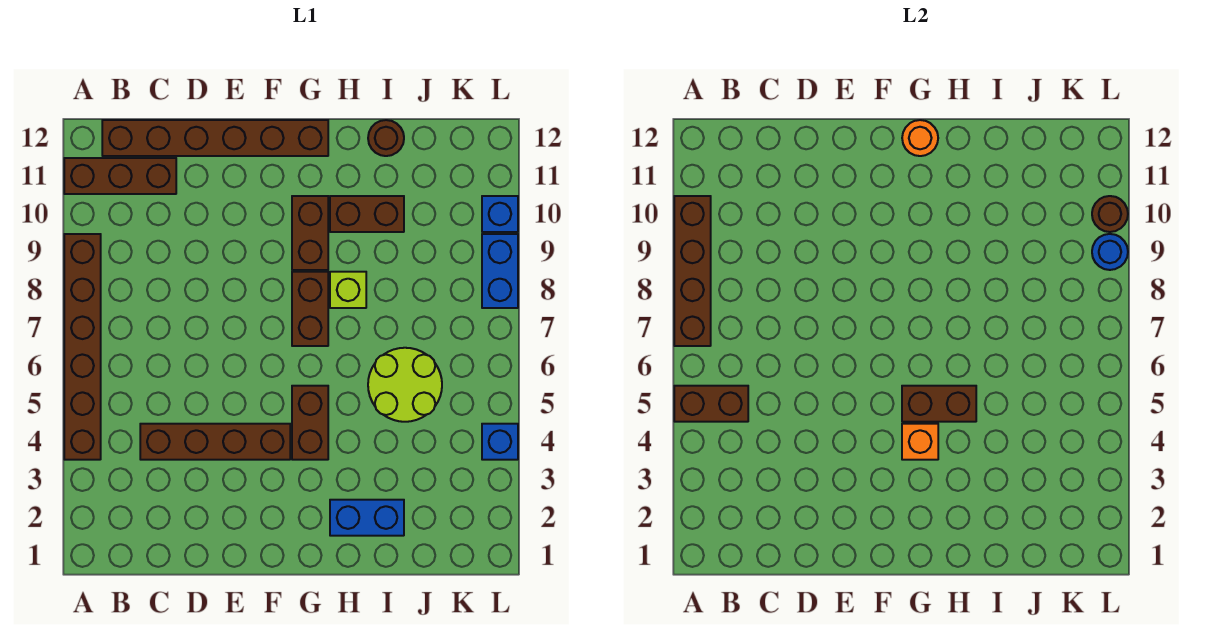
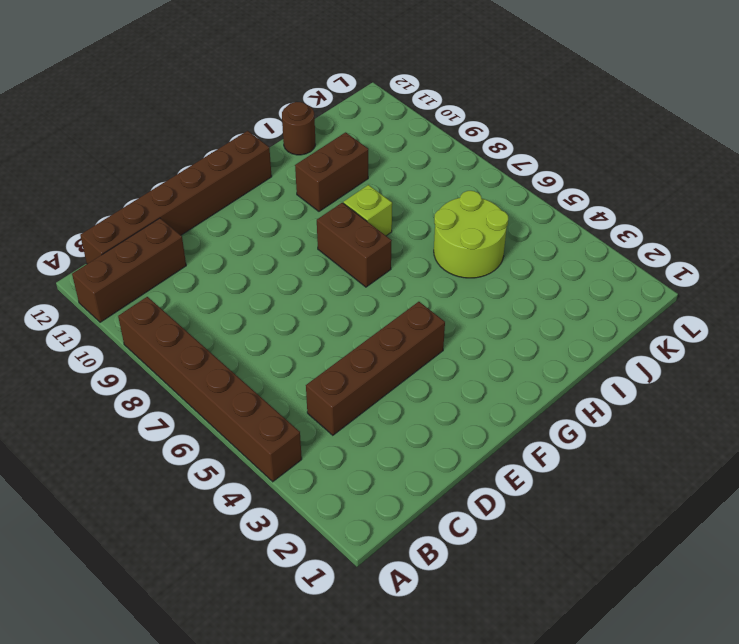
none -> brown 1x2 brick [292,386,328,460]
none -> brown 1x2 brick [292,196,328,270]
none -> blue 1x2 brick [330,500,404,536]

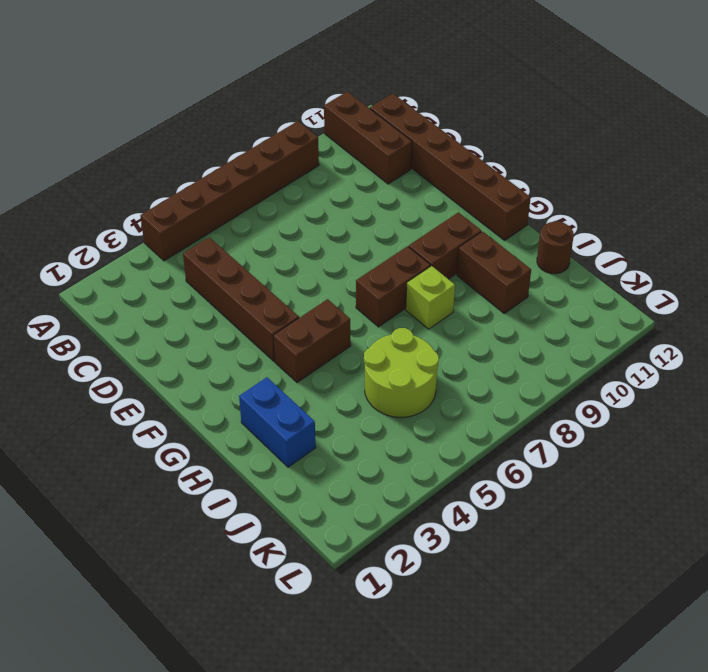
none -> blue 1x1 brick [482,424,518,460]
none -> blue 1x2 brick [482,234,518,308]
none -> blue 1x1 brick [482,196,518,232]

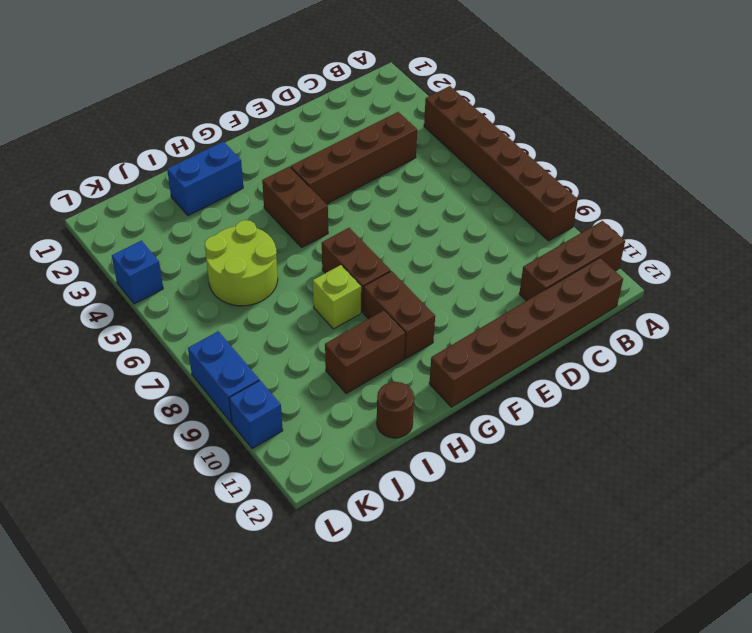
none -> brown 1x2 brick [674,386,748,422]
none -> brown 1x4 brick [674,196,711,346]
none -> orange 1x1 brick [902,424,938,460]

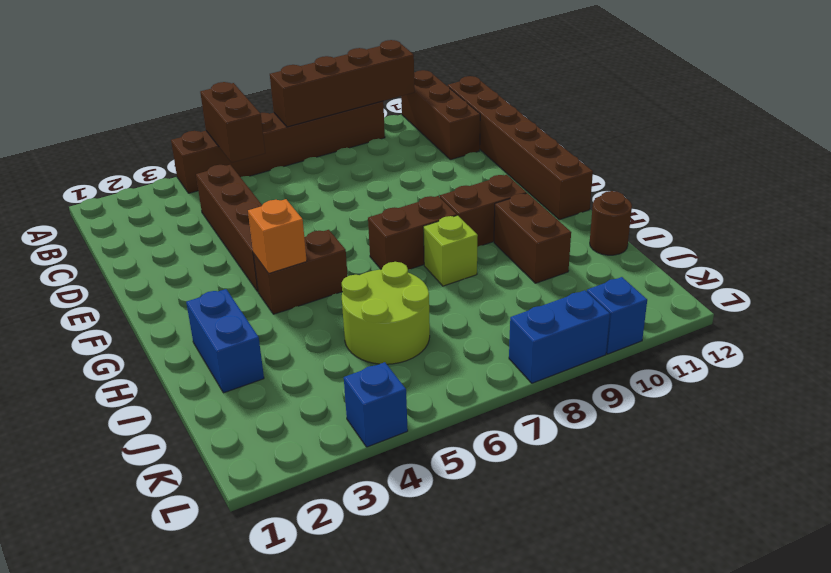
none -> brown 1x2 brick [902,386,976,422]
none -> orange 1x1 round brick [902,120,938,156]
none -> blue 1x1 round brick [1092,234,1128,270]

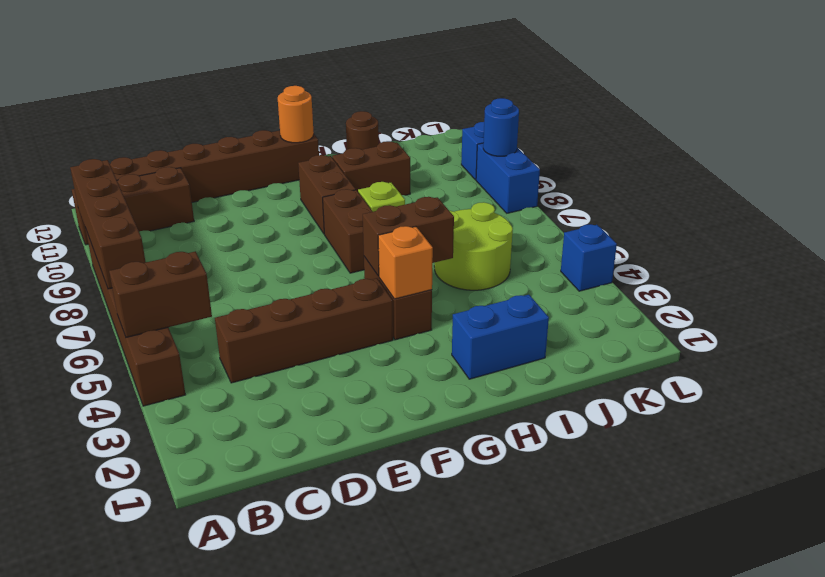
none -> brown 1x1 round brick [1092,196,1128,232]

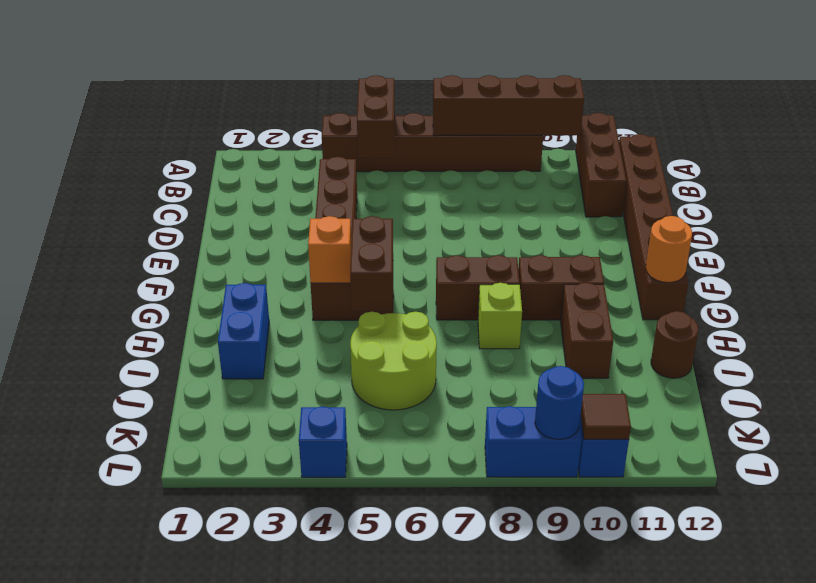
brown 1x1 tile [581,394,631,439] -> brown 1x1 round brick [1092,196,1128,232]

